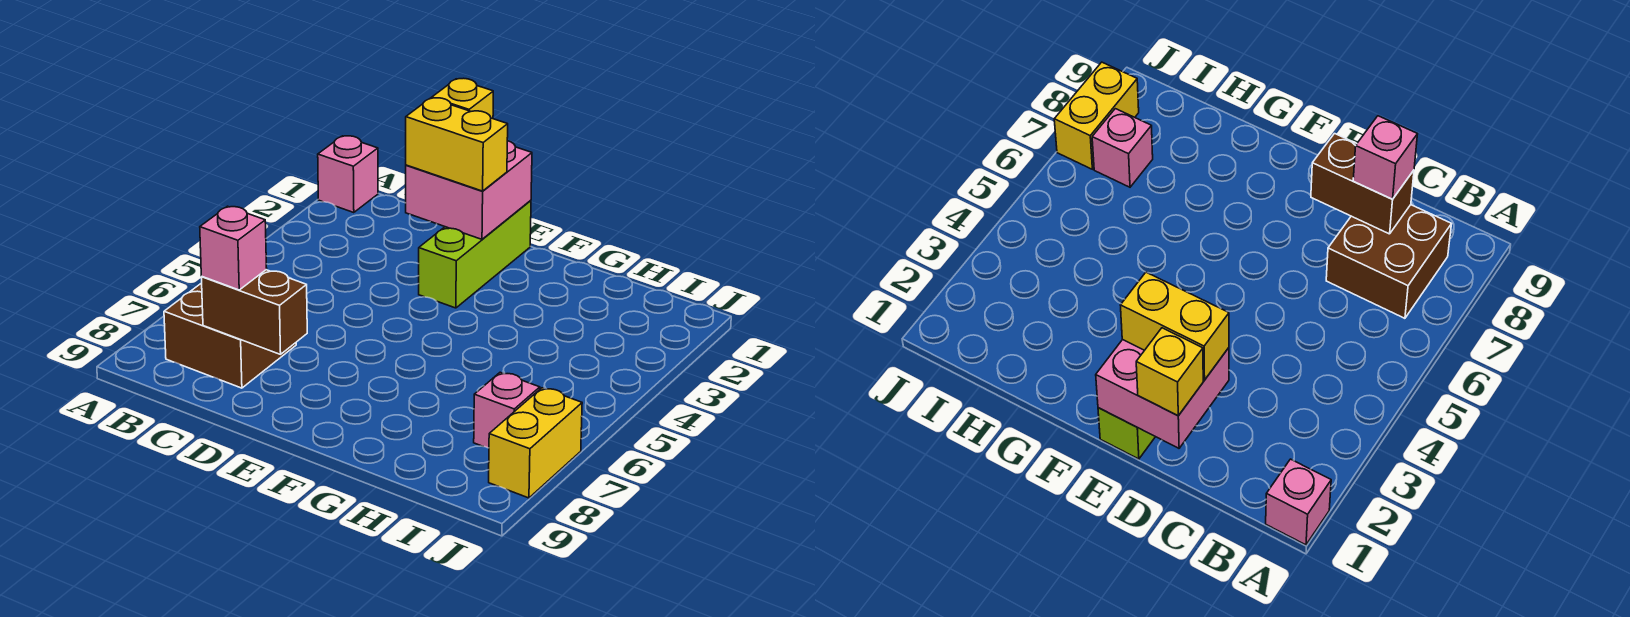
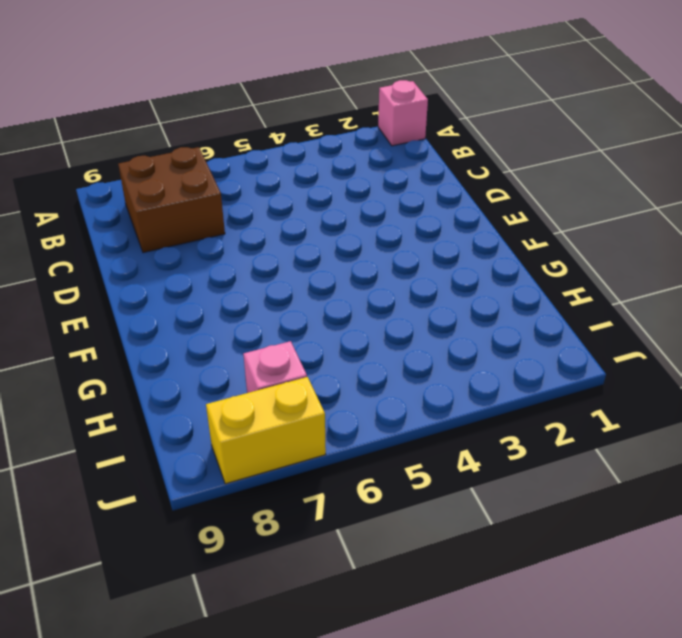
none -> lime 1x3 brick [419,200,531,308]
none -> brown 1x2 brick [201,270,307,354]

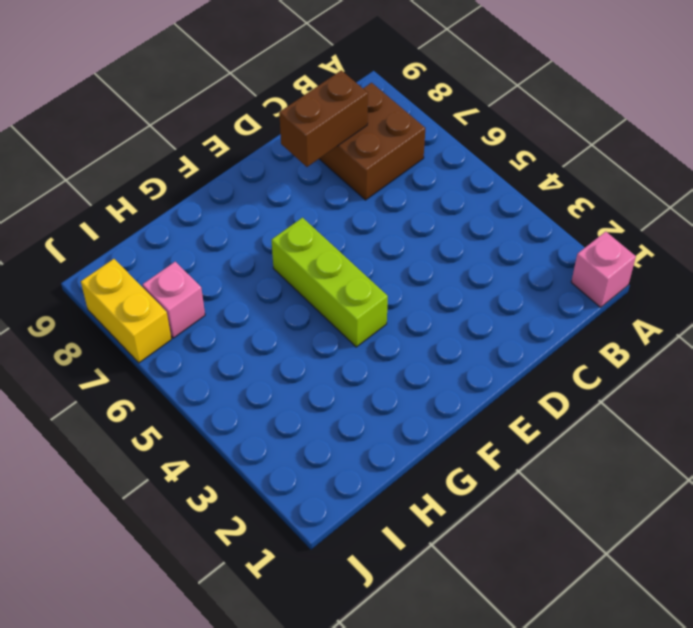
lime 1x3 brick [272,218,388,347] -> lime 1x3 brick moved to [419,200,531,308]
none -> pink 2x2 brick [406,141,532,239]
none -> pink 1x1 brick [200,206,267,290]

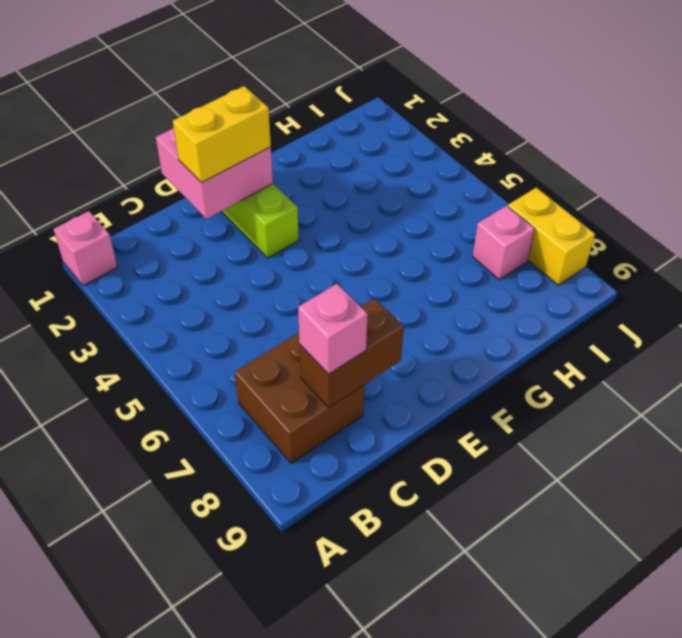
none -> yellow 1x1 brick [432,78,493,119]

